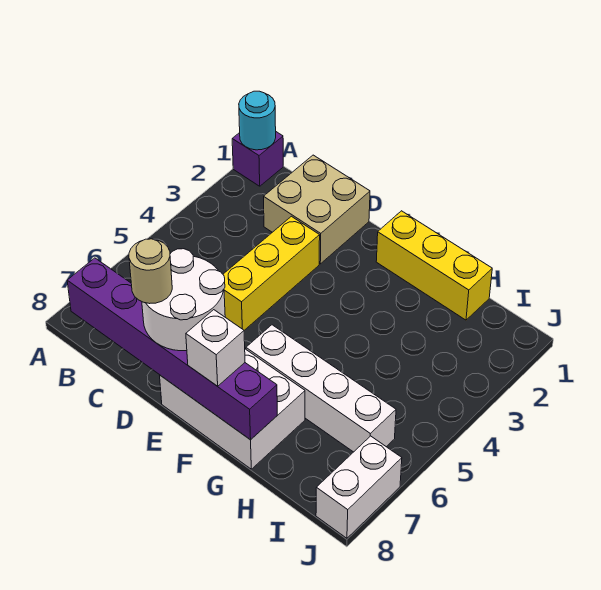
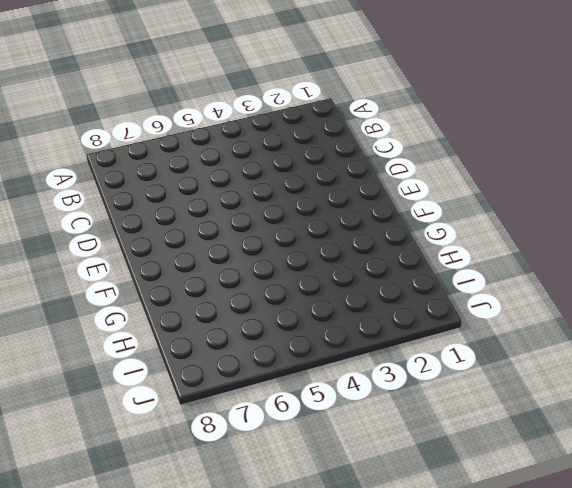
none -> purple 1x1 brick [232,132,283,186]
none -> tan 2x2 brick [264,155,370,264]
none -> yellow 1x3 brick [223,216,320,330]

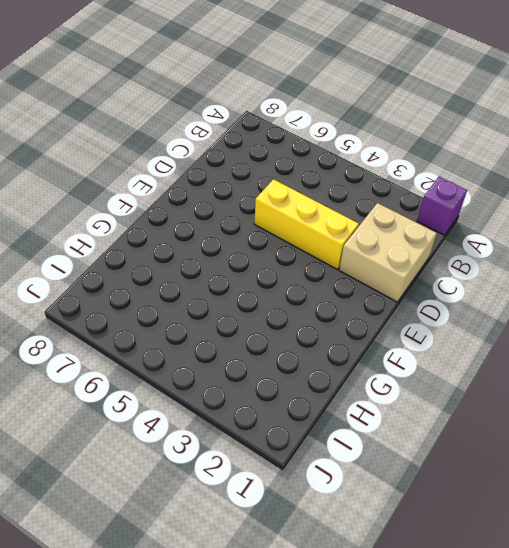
none -> white 2x3 brick [160,349,305,469]
none -> yellow 1x3 brick [376,211,492,320]
none -> white 1x4 brick [246,325,396,452]

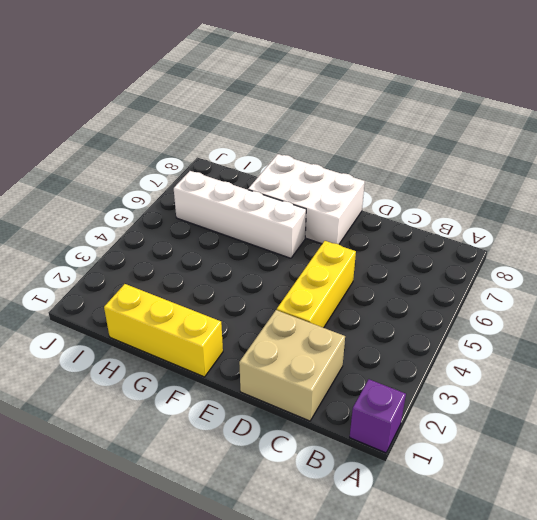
none -> white 1x2 brick [316,436,402,538]
none -> cyan 1x1 round brick [239,91,276,150]
none -> purple 1x6 brick [67,258,277,440]

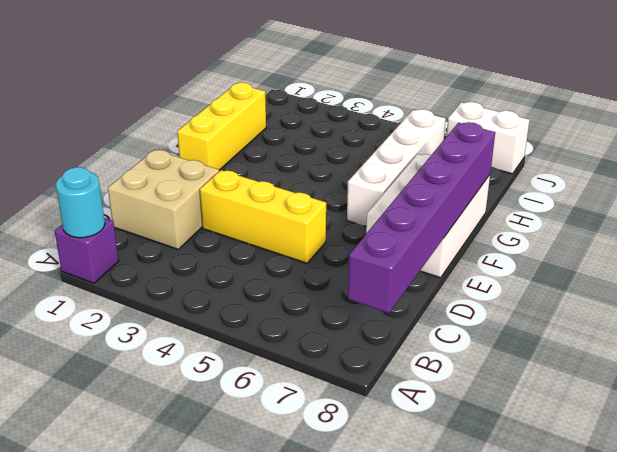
none -> white 2x2 round brick [142,249,225,351]
none -> white 1x1 brick [186,310,245,386]
none -> tan 1x1 round brick [129,239,172,304]

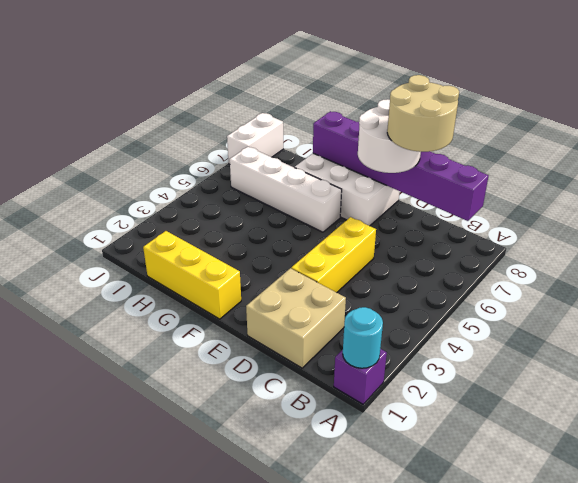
tan 2x2 round brick [387,75,459,152] -> tan 1x1 round brick [129,239,172,304]
none -> white 1x1 brick [186,310,245,386]

